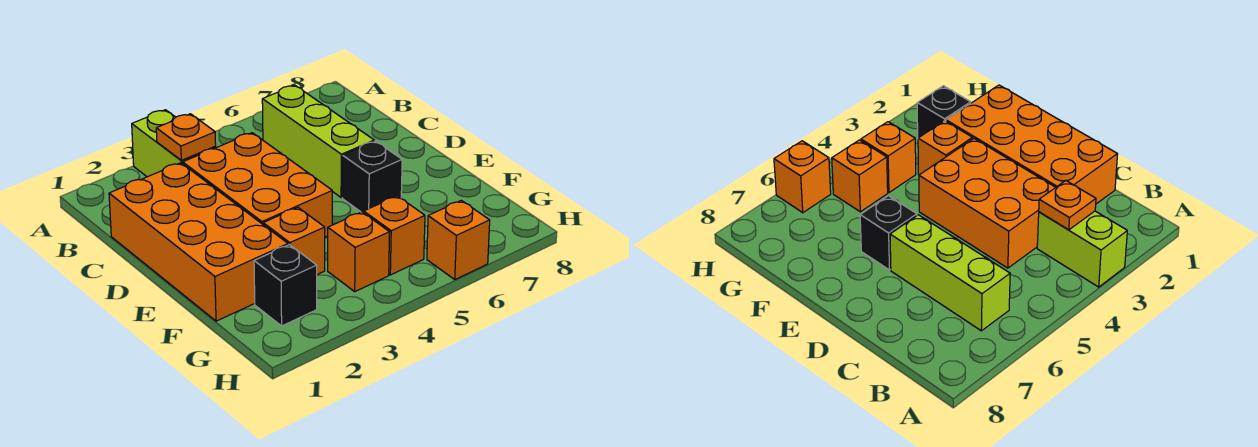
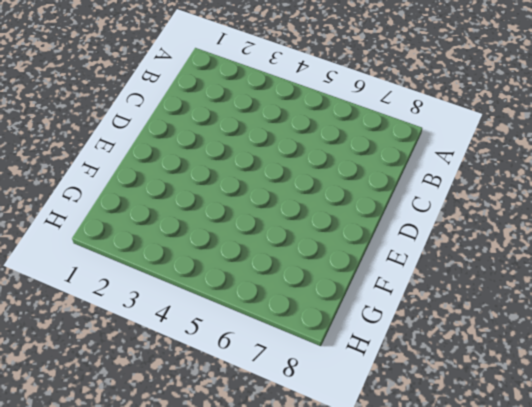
none -> lime 1x2 brick [132,110,216,177]
none -> lime 1x3 brick [262,85,374,198]

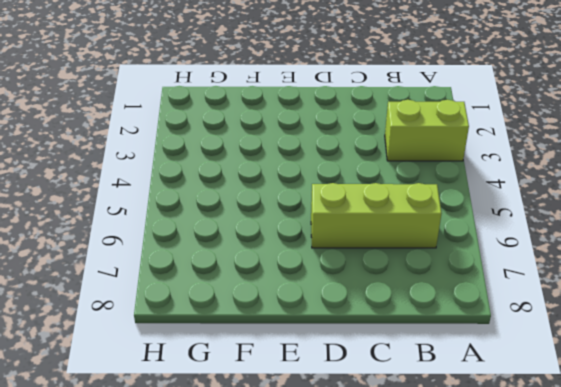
none -> orange 2x4 brick [109,163,288,321]
none -> orange 2x3 brick [183,133,332,237]

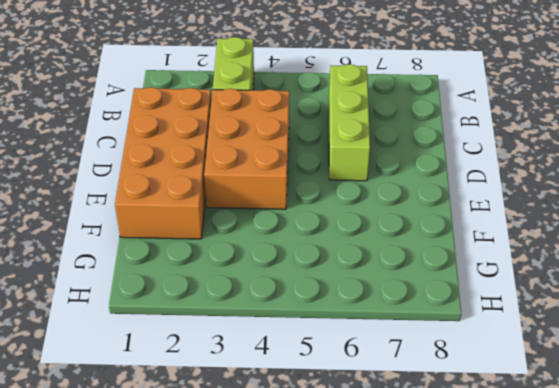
none -> black 1x1 brick [342,141,402,213]
none -> orange 1x1 brick [263,207,325,274]

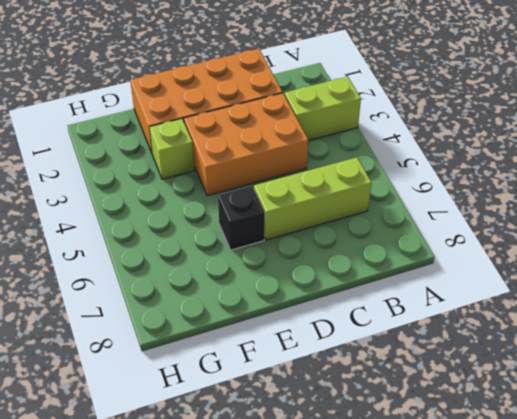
lime 1x1 brick [149,119,195,179] -> orange 1x1 brick [263,207,325,274]
none -> black 1x1 brick [254,245,317,326]
none -> orange 1x1 brick [328,212,390,291]

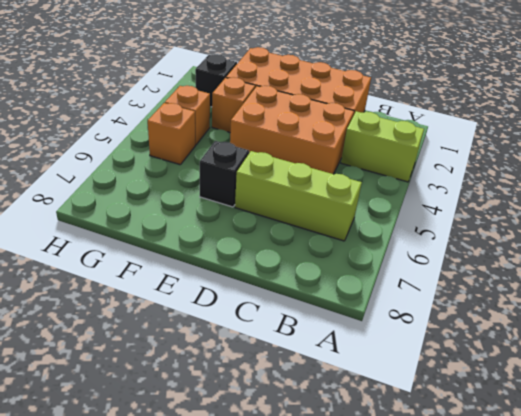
none -> orange 1x1 brick [427,200,490,279]
none -> orange 1x1 plate [156,114,216,161]

